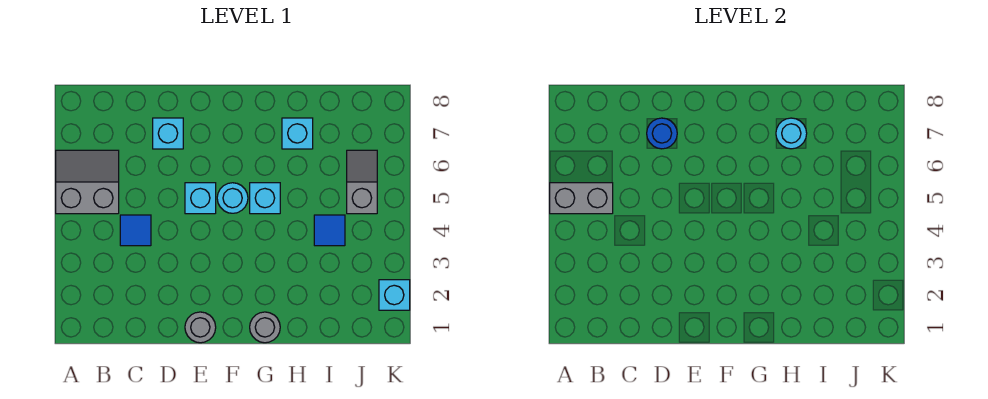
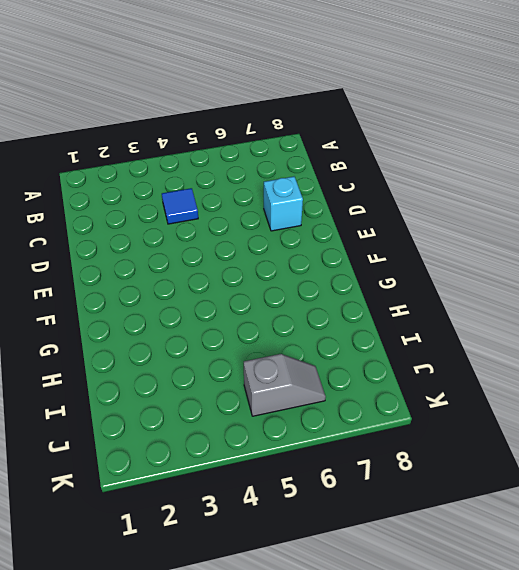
none -> grey 2x2 slope [56,150,119,214]
none -> grey 1x1 round brick [185,312,216,343]
none -> cyan 1x1 brick [185,183,216,214]

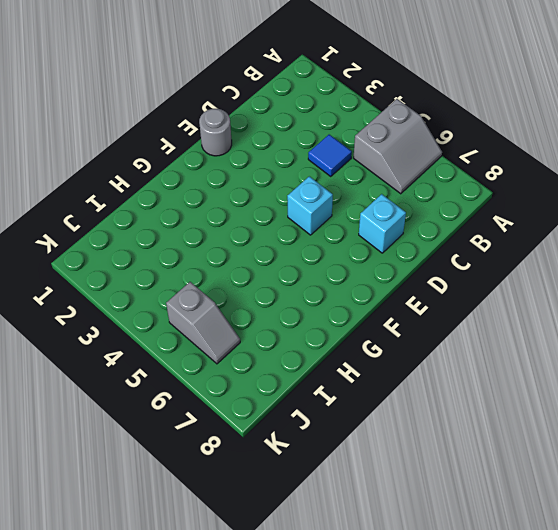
none -> cyan 1x1 round brick [217,183,248,213]
none -> grey 1x1 round brick [250,312,280,343]
none -> cyan 1x1 brick [250,183,280,214]

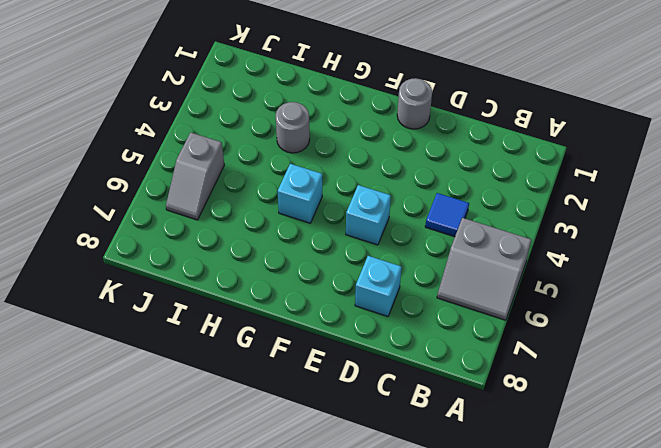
grey 1x1 round brick [276,102,310,153] -> grey 1x1 round brick moved to [250,312,280,343]
none -> cyan 1x1 round brick [217,183,248,213]
none -> cyan 1x1 brick [282,118,313,149]
none -> blue 1x1 tile [314,215,345,246]

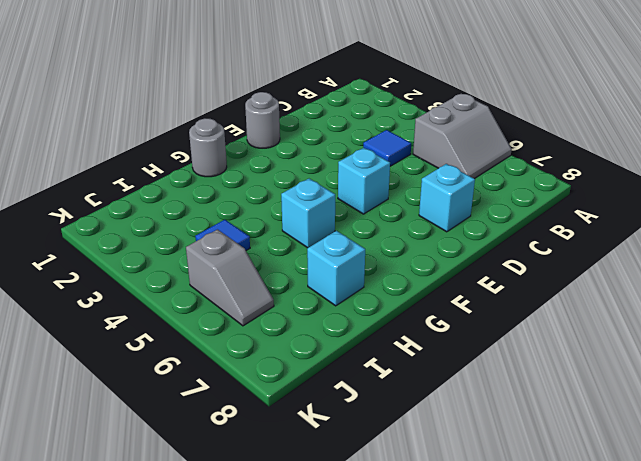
none -> cyan 1x1 round brick [217,183,248,213]
none -> cyan 1x1 brick [379,280,410,310]
none -> grey 1x2 brick [550,183,613,214]

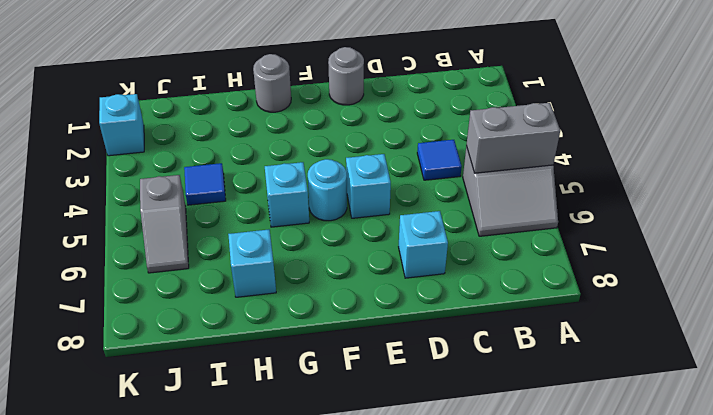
none -> blue 1x1 round brick [647,118,677,149]
none -> cyan 1x1 round brick [776,118,807,149]

